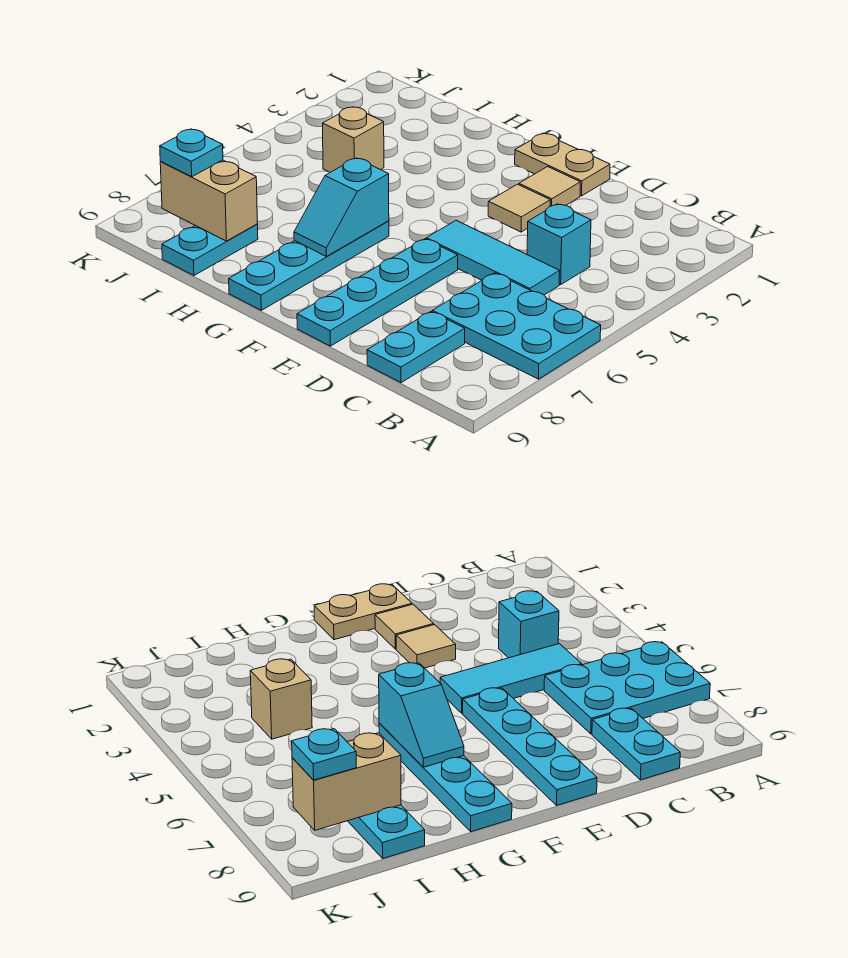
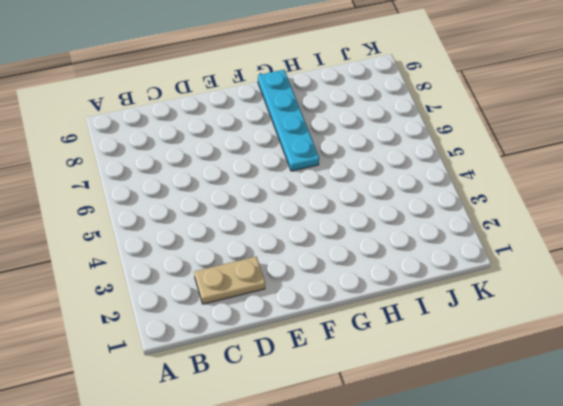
tan 1x2 plate [194,257,265,304] -> tan 1x2 plate moved to [515,133,610,196]
none -> cyan 2x3 plate [432,273,601,379]
none -> cyan 1x1 brick [527,204,591,285]
none -> cyan 1x3 tile [426,220,560,295]

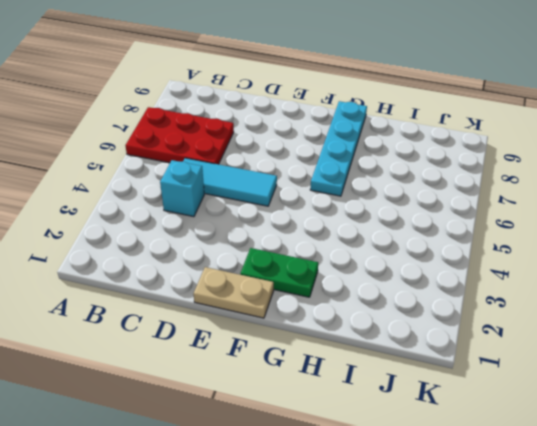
red 2x3 plate [125,107,234,164] -> cyan 2x3 plate [432,273,601,379]
green 1x2 plate [240,248,318,297] -> none
none -> cyan 1x2 plate [367,312,465,383]
none -> tan 1x1 tile [519,167,580,206]
none -> tan 1x1 tile [488,184,550,232]

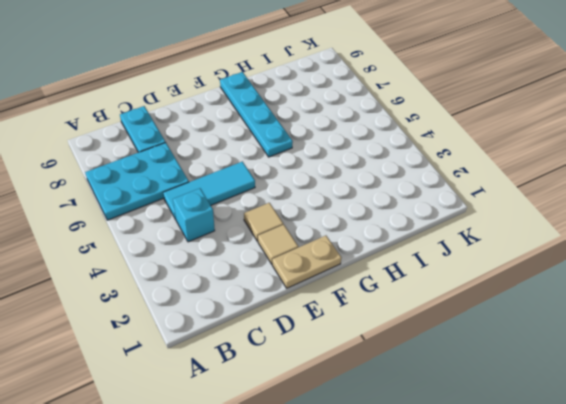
none -> cyan 1x4 plate [297,239,458,346]
none -> tan 1x1 brick [323,107,384,172]
none -> cyan 1x2 plate [162,224,258,276]

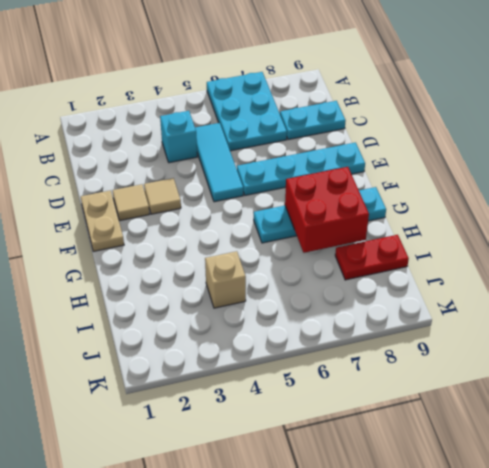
red 2x2 brick [285,167,369,253] -> cyan 1x2 slope [294,158,389,257]
red 1x2 plate [335,235,409,280] -> cyan 1x2 plate [162,224,258,276]
none -> tan 1x2 brick [160,160,258,241]
none -> cyan 1x1 plate [160,129,223,177]

